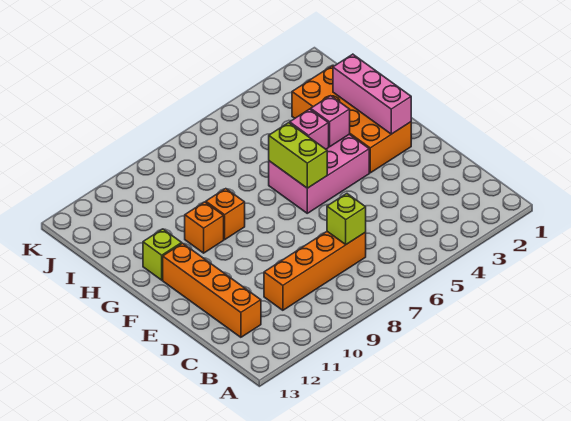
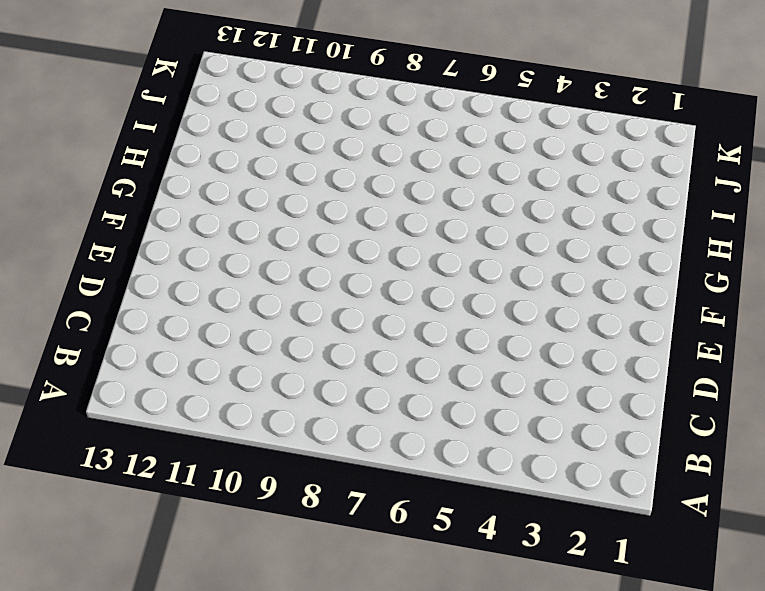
none -> orange 1x4 brick [264,232,366,310]
none -> orange 1x4 brick [163,243,261,337]
none -> orange 2x4 brick [292,65,411,173]

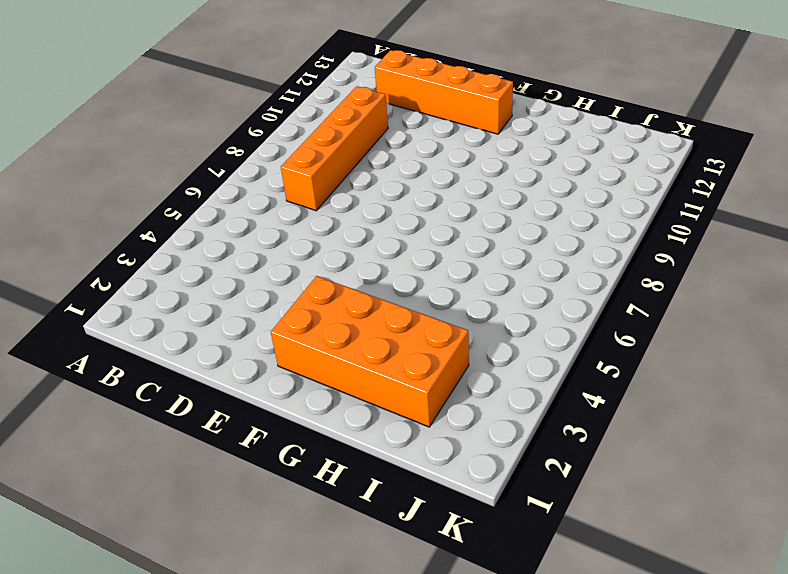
none -> pink 2x3 brick [269,134,369,213]
none -> orange 1x1 brick [206,189,245,240]
none -> orange 1x1 brick [185,202,224,253]

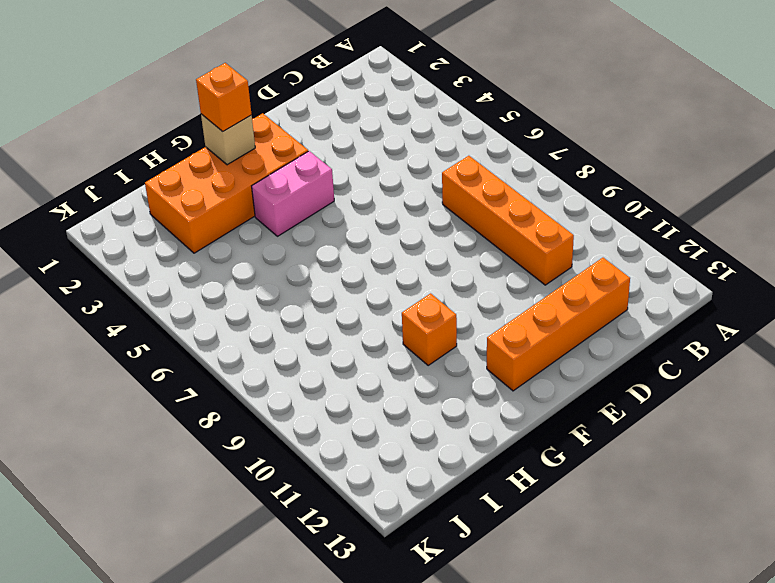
pink 1x2 brick [252,151,334,236] -> pink 2x3 brick [269,134,369,213]
tan 1x1 brick [201,114,255,165] -> pink 1x3 brick [333,54,411,134]
orange 1x1 brick [196,63,252,131] -> orange 1x1 brick moved to [206,189,245,240]
none -> lime 1x1 brick [143,229,182,280]
none -> lime 1x1 brick [327,194,366,244]
none -> lime 1x2 brick [269,123,327,188]

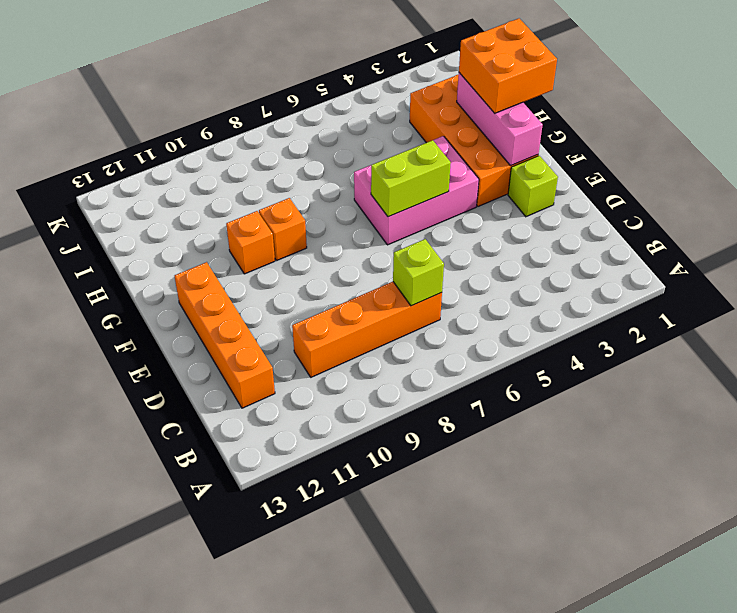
lime 1x1 brick [508,156,558,217] -> lime 1x1 brick moved to [143,229,182,280]
lime 1x2 brick [371,140,451,217] -> lime 1x2 brick turned to [269,123,327,188]
orange 2x2 brick [459,19,557,113] -> none
none -> pink 1x1 brick [311,96,350,147]
none -> pink 1x1 brick [290,109,329,149]

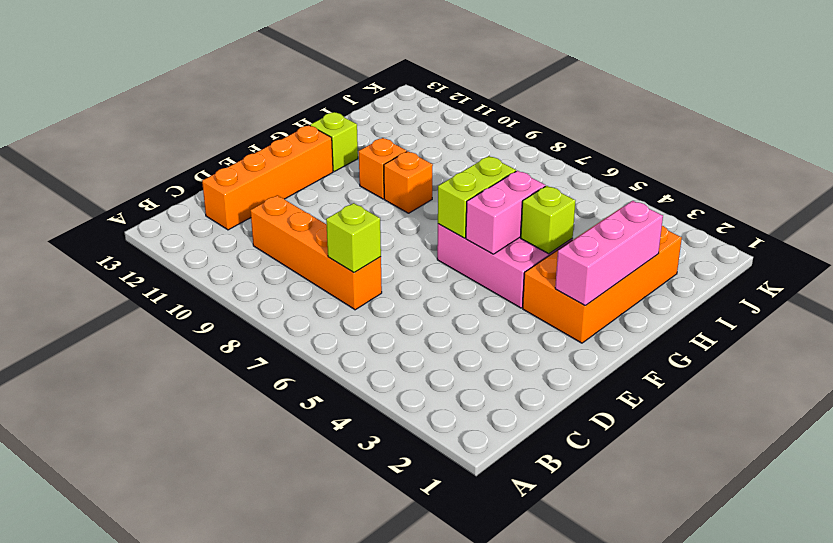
pink 1x2 brick [466,171,545,254] -> pink 1x1 brick [290,109,329,149]
lime 1x1 brick [521,186,575,254] -> pink 1x1 brick [311,96,350,147]

